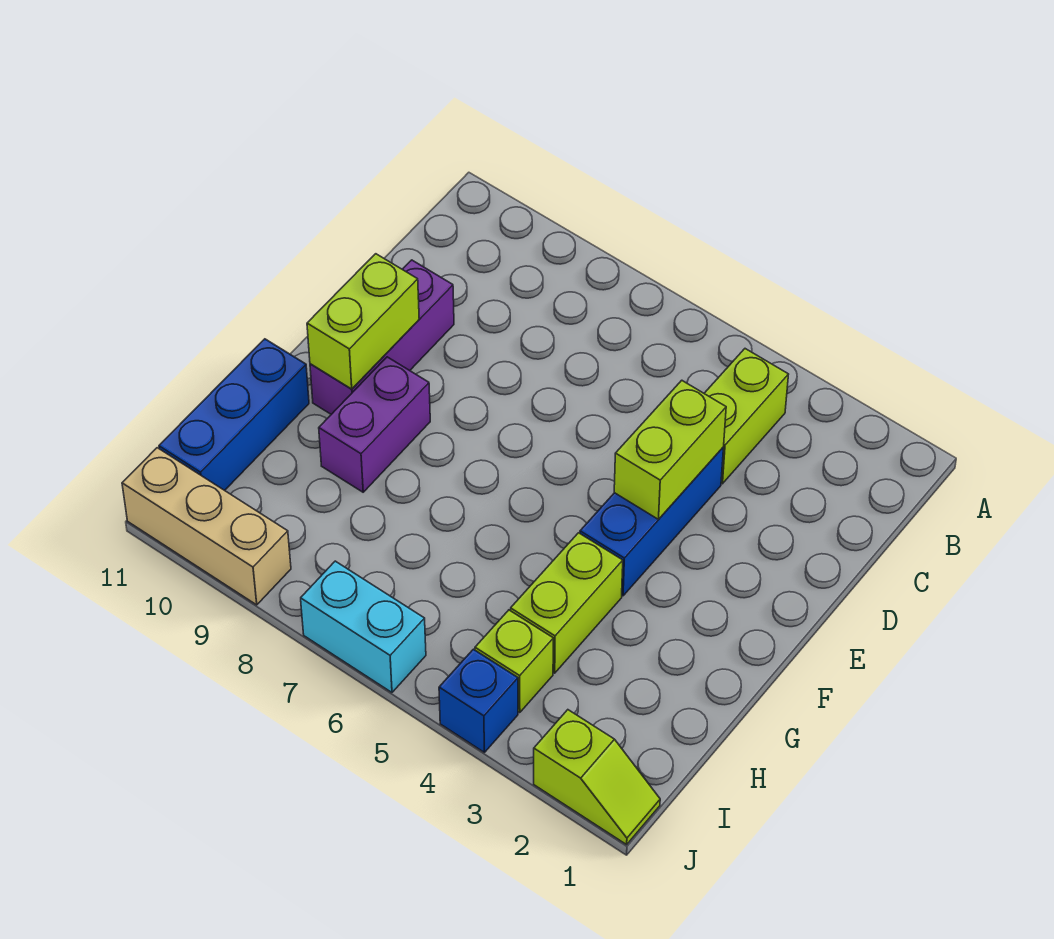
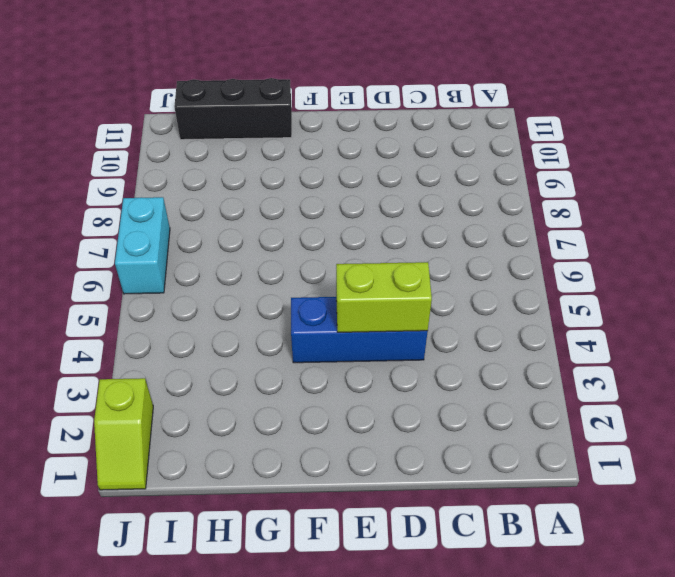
black 1x3 brick [174,78,292,140] -> blue 1x3 brick [159,339,309,490]
none -> lime 1x2 brick [704,349,789,484]
none -> purple 1x3 brick [310,260,454,414]
none -> purple 1x2 brick [319,357,430,492]

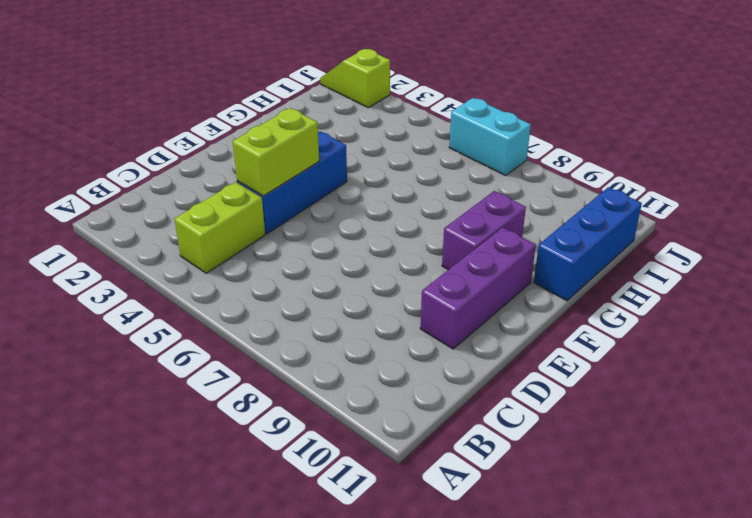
none -> lime 1x2 brick [511,533,623,673]
none -> lime 1x1 brick [475,610,553,713]
none -> blue 1x1 brick [439,649,518,752]

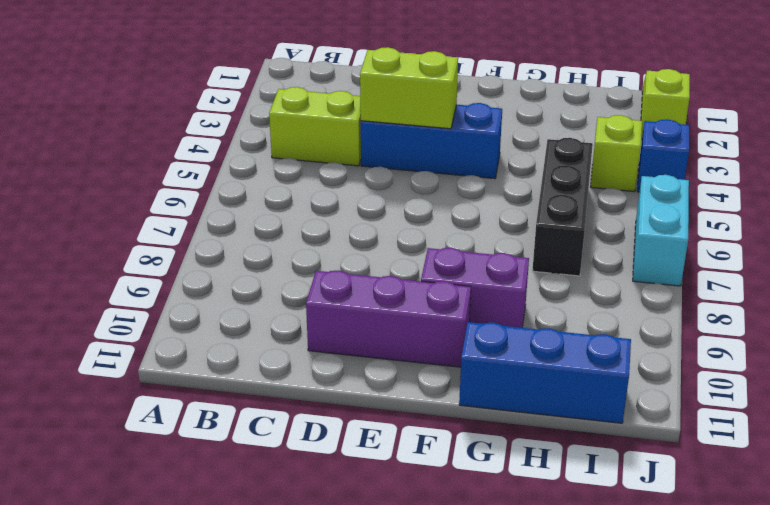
black 1x3 brick [532,138,593,276] -> none
none -> lime 1x2 brick [511,533,623,673]
none -> tan 1x3 brick [122,448,291,605]
none -> lime 1x2 brick [307,254,419,389]

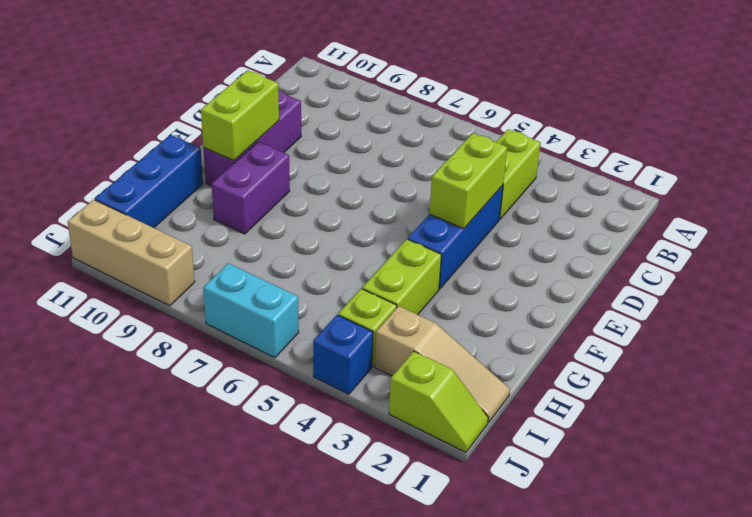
tan 1x3 slope [375,306,510,423] -> none

